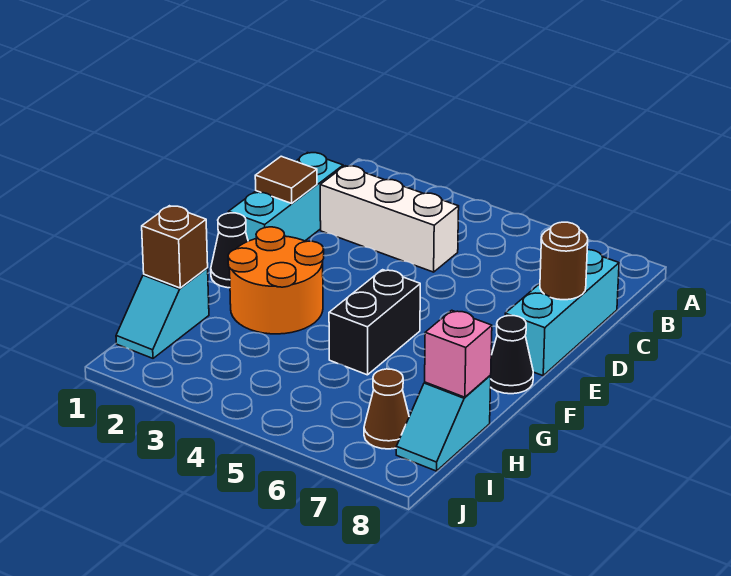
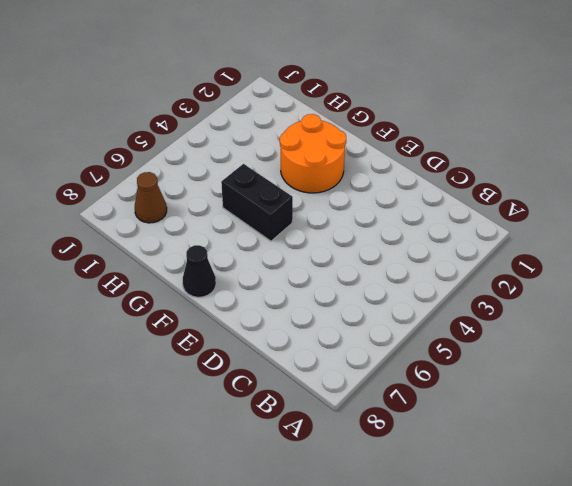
none -> cyan 1x3 brick [228,153,343,241]
none -> white 1x3 brick [320,166,459,272]
none -> cyan 1x3 brick [505,250,619,376]

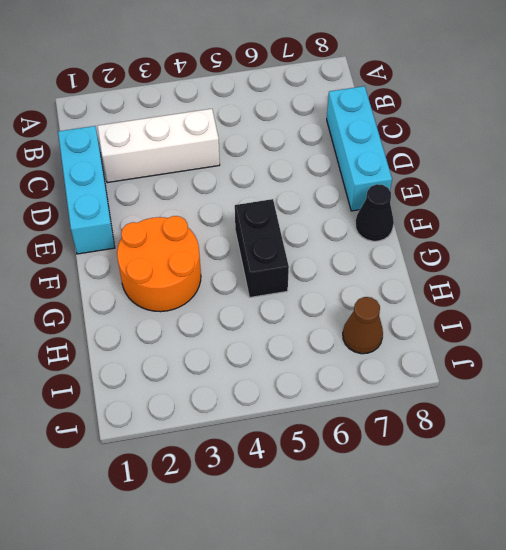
none -> black 1x1 cone [211,213,248,288]
none -> cyan 1x2 slope [116,268,209,358]
none -> cyan 1x2 slope [396,375,491,471]

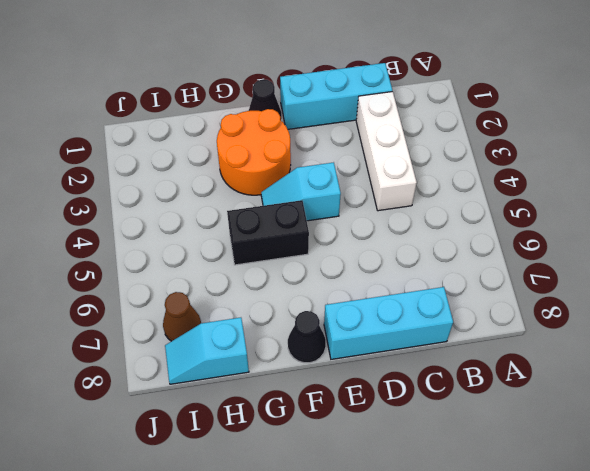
cyan 1x2 slope [261,162,341,221] -> cyan 1x2 slope moved to [116,268,209,358]
none -> brown 1x1 tile [255,156,317,203]
none -> brown 1x1 round brick [540,222,588,300]
none -> brown 1x1 brick [142,206,208,288]

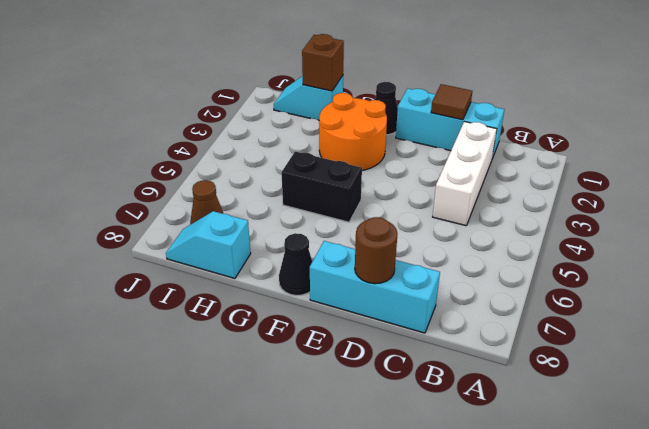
none -> pink 1x1 brick [425,310,492,397]

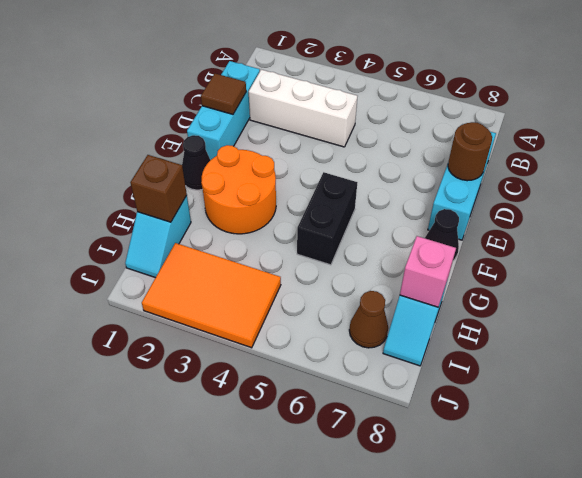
orange 2x3 tile [142,243,281,348] -> none

